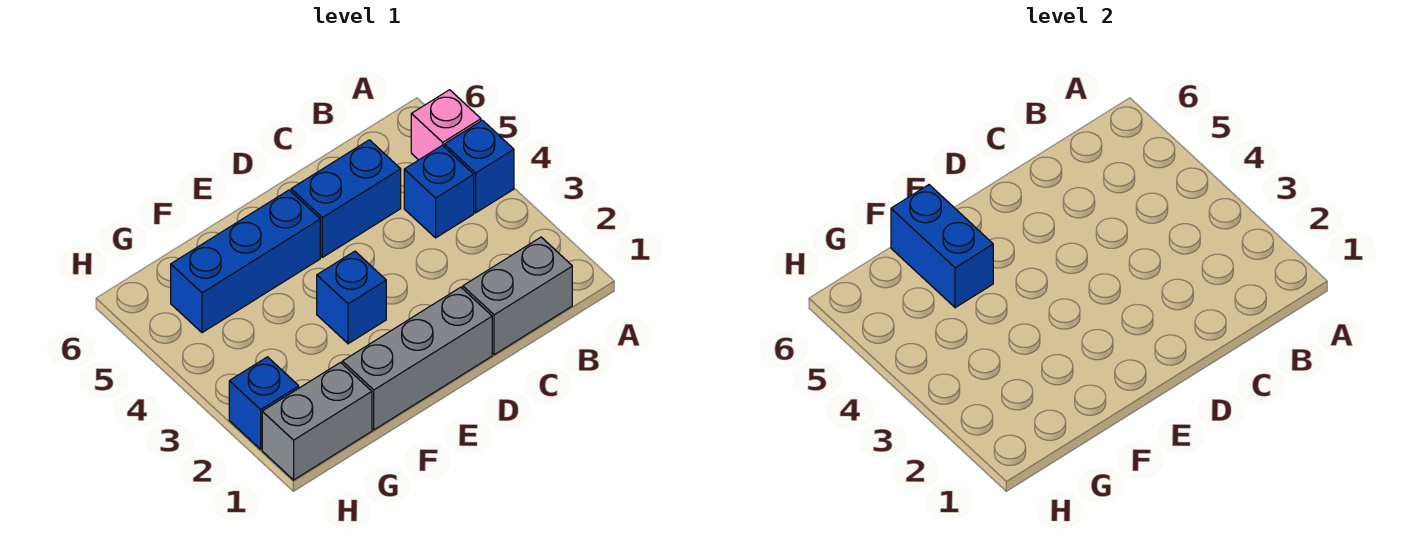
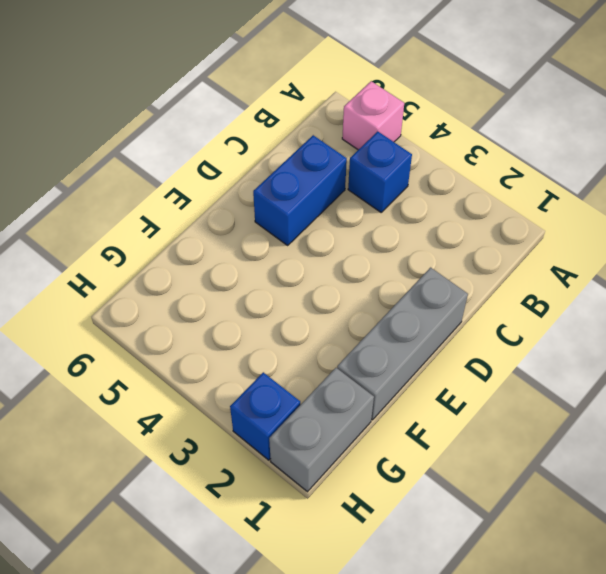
none -> blue 1x1 brick [444,120,514,213]
none -> grey 1x2 brick [463,237,572,355]

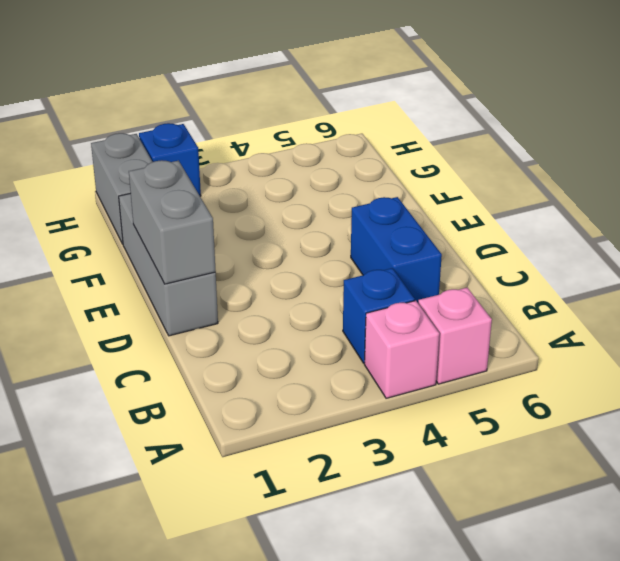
pink 1x1 brick [364,301,439,398] -> blue 1x1 brick [444,120,514,213]
grey 1x2 brick [129,160,216,284] -> grey 1x2 brick moved to [463,237,572,355]
none -> blue 1x1 brick [317,251,386,344]
none -> blue 1x3 brick [171,190,320,333]

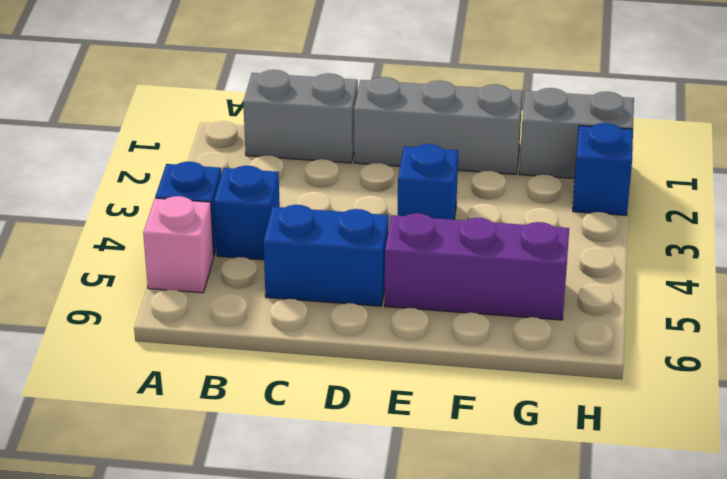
purple 1x3 brick [385,213,569,320] -> blue 1x3 brick [171,190,320,333]
none -> blue 1x2 brick [891,185,993,308]

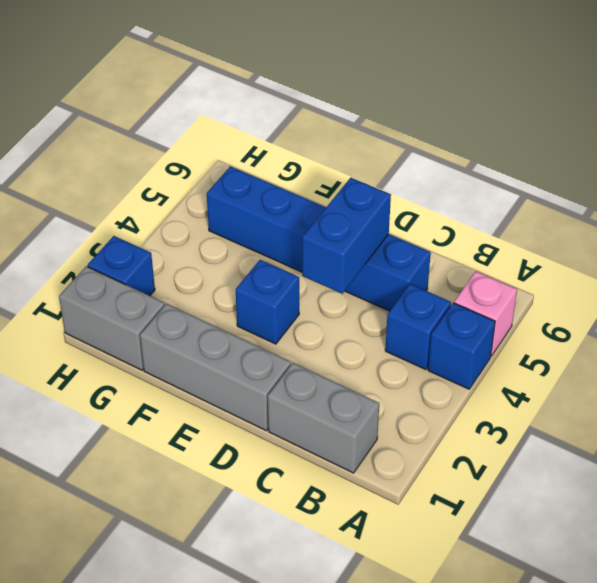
blue 1x2 brick [302,178,391,294] -> blue 1x2 brick moved to [891,185,993,308]

